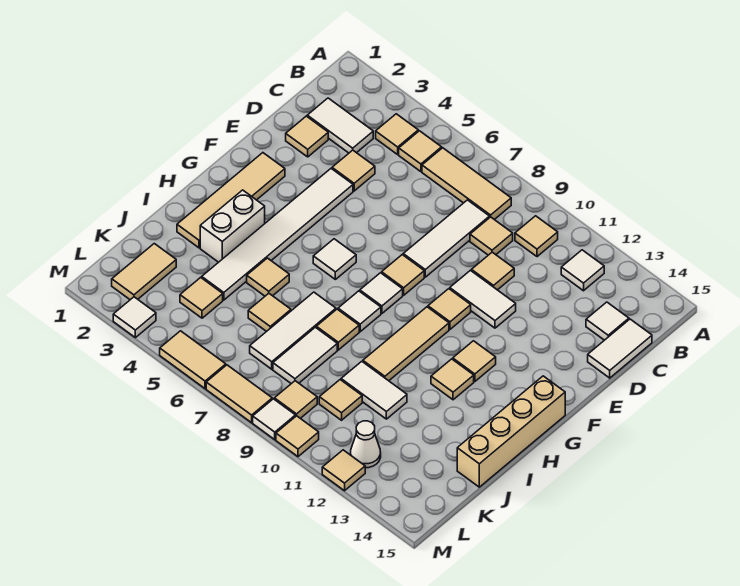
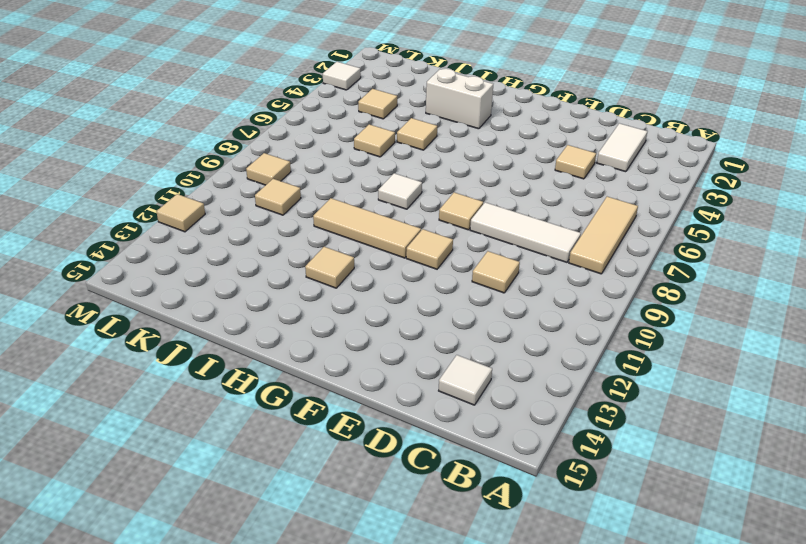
none -> tan 1x1 tile [376,114,418,154]
none -> tan 1x1 tile [399,131,442,172]
none -> tan 1x1 tile [515,216,558,257]
none -> white 1x1 tile [561,250,604,291]

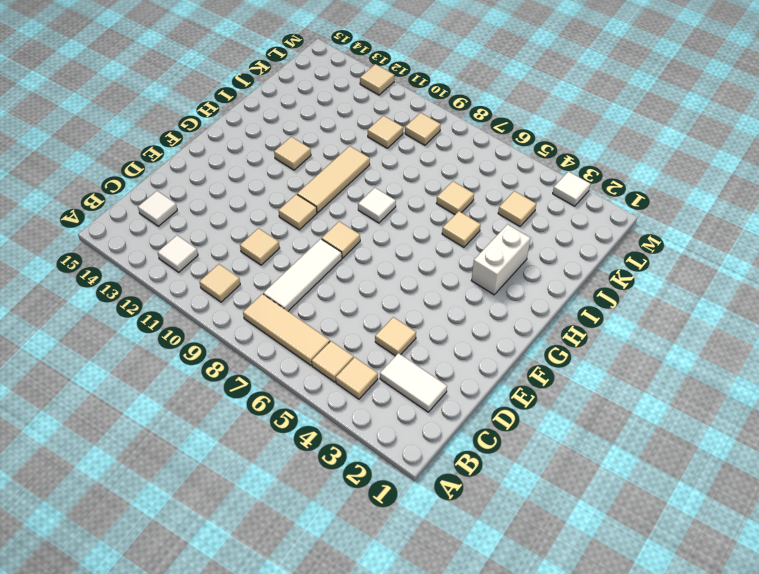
none -> tan 1x1 tile [470,217,513,255]
none -> white 1x2 tile [588,319,652,378]
none -> tan 1x1 tile [286,116,328,157]
none -> white 1x6 tile [202,169,353,300]

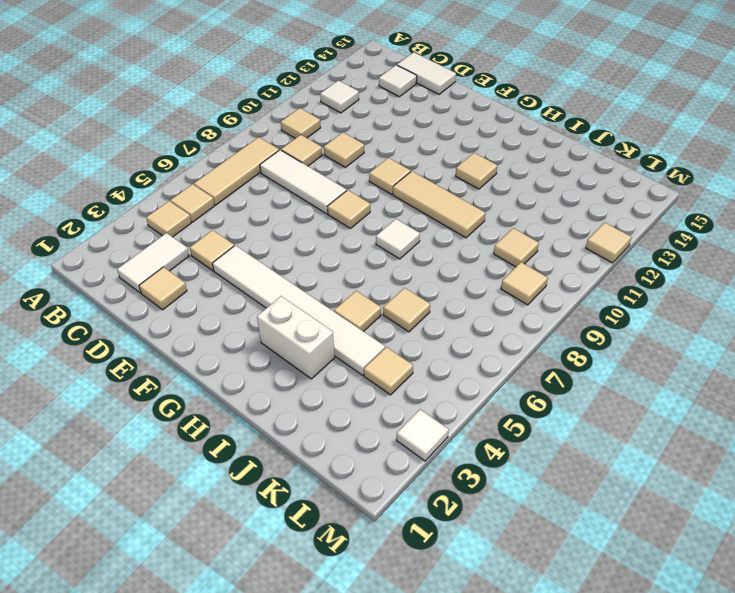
none -> white 1x2 tile [450,270,516,328]
none -> tan 1x4 tile [177,153,285,248]
none -> white 1x1 tile [313,239,356,279]
none -> white 1x1 tile [360,273,403,313]

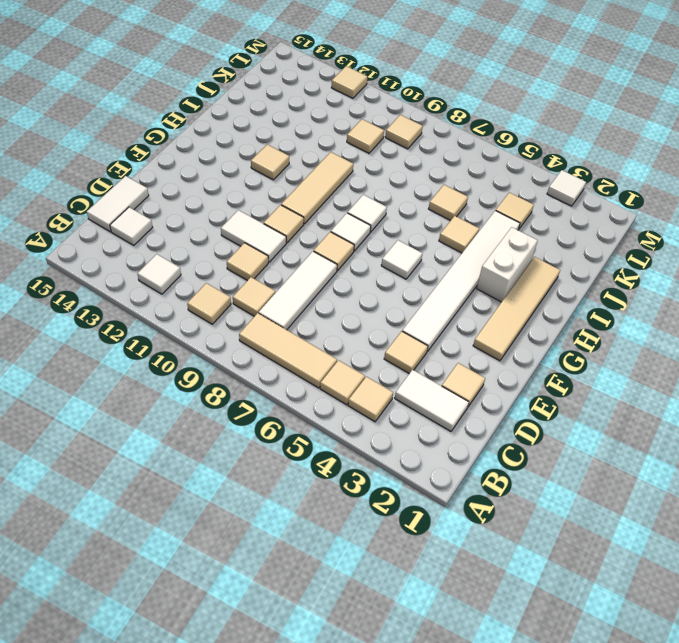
none -> tan 1x1 tile [453,341,496,382]
none -> tan 1x4 brick [457,376,565,487]
none -> white 1x3 tile [250,292,336,369]
none -> tan 1x1 tile [316,309,359,350]

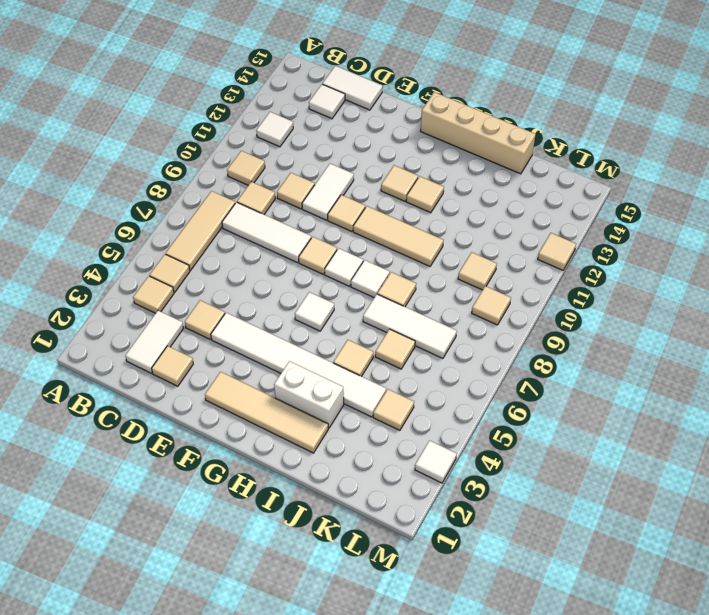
none -> white 1x2 tile [273,327,337,384]
none -> white 1x2 tile [341,361,407,419]
none -> tan 1x2 tile [112,244,176,300]
none -> white 1x1 cone [351,421,381,468]

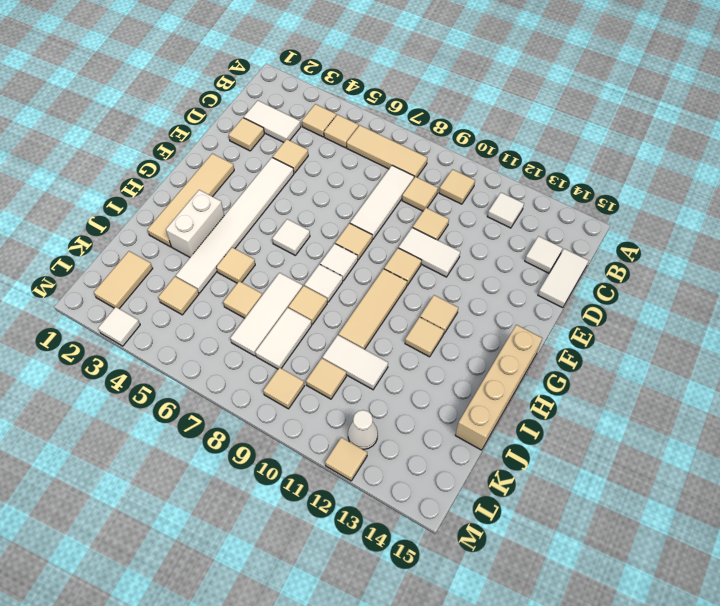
none -> tan 1x2 tile [160,331,226,389]
none -> tan 1x2 tile [206,365,272,423]
none -> white 1x1 tile [253,399,296,440]
none -> tan 1x1 tile [276,416,319,457]

